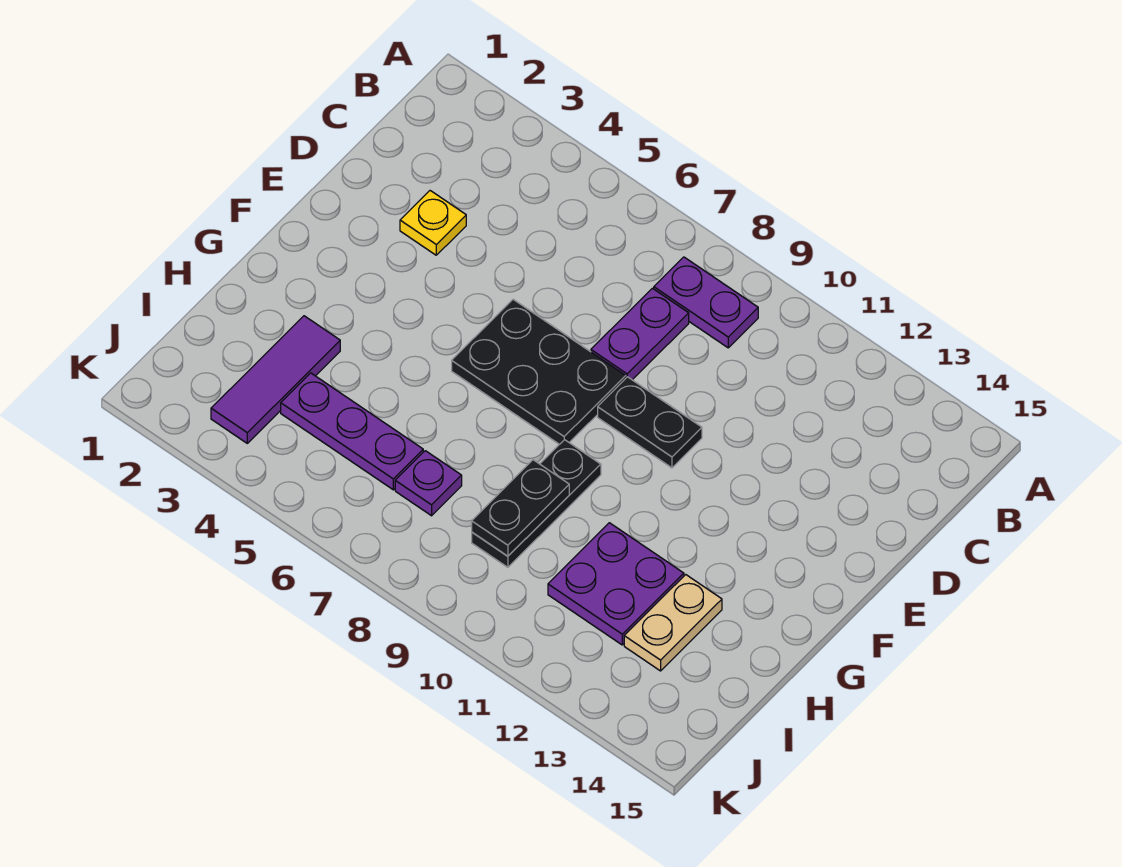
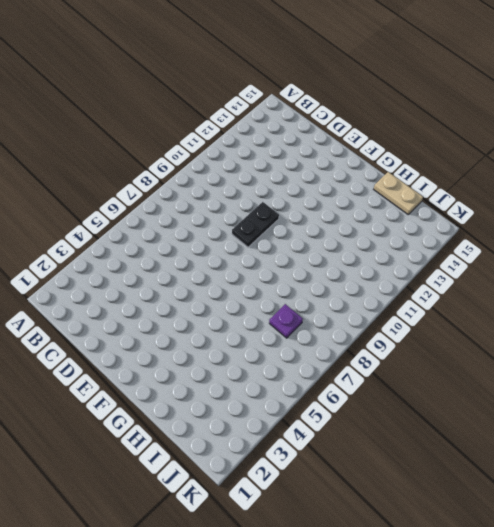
tan 1x2 plate [374,172,423,214] -> tan 1x2 plate moved to [624,575,722,671]
none -> purple 1x2 plate [654,257,758,348]
none -> purple 1x2 plate [591,288,689,380]
none -> yellow 1x1 plate [400,191,466,255]

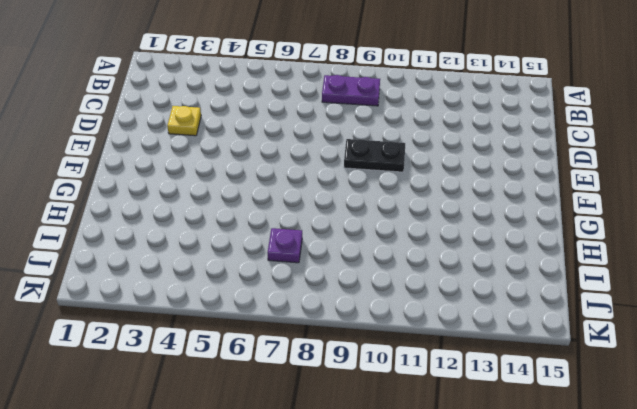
none -> purple 1x2 plate [591,288,689,380]
none -> black 2x3 plate [452,299,626,444]
none -> black 1x3 plate [472,440,601,567]

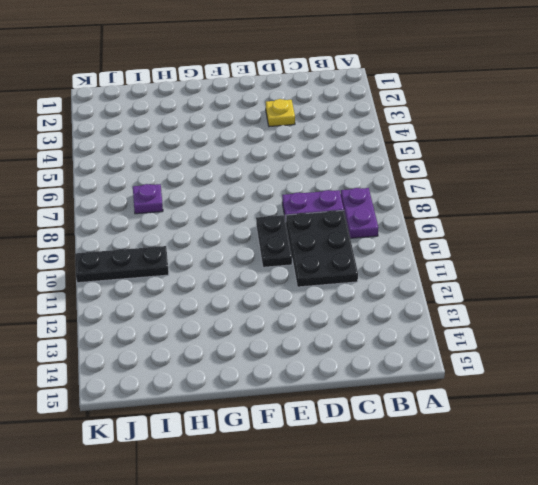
black 2x3 plate [286,210,358,287] -> black 2x3 plate moved to [452,299,626,444]
black 1x3 plate [75,246,169,283] -> black 1x3 plate moved to [472,440,601,567]
none -> purple 1x3 tile [211,316,340,443]
none -> purple 2x2 plate [548,523,684,645]
none -> tan 1x2 plate [624,575,722,671]

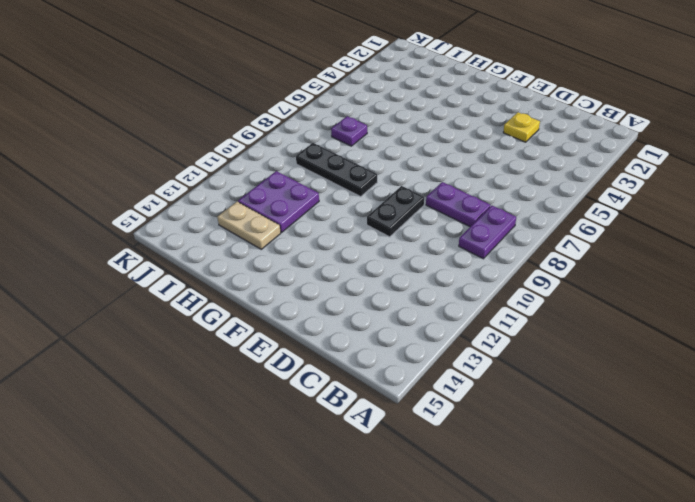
none -> black 2x3 plate [452,299,626,444]
none -> purple 1x3 tile [211,316,340,443]
none -> purple 1x3 plate [281,373,423,490]

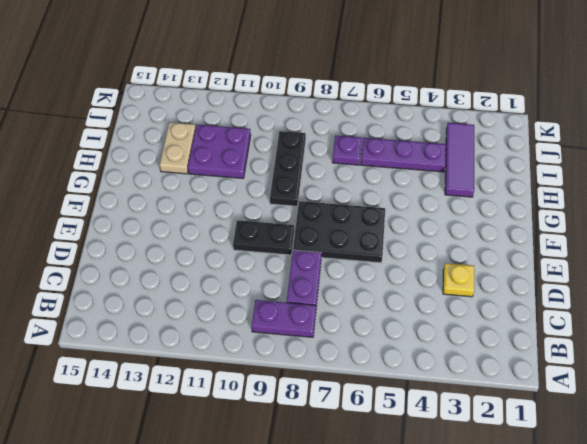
none -> black 1x2 plate [472,460,569,556]

